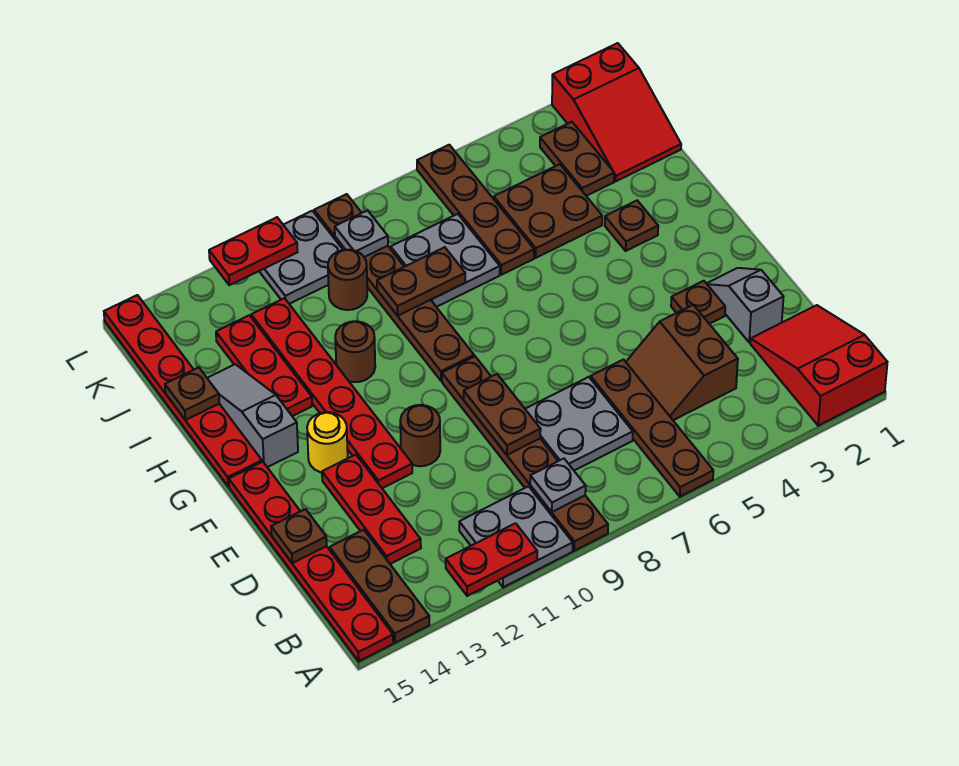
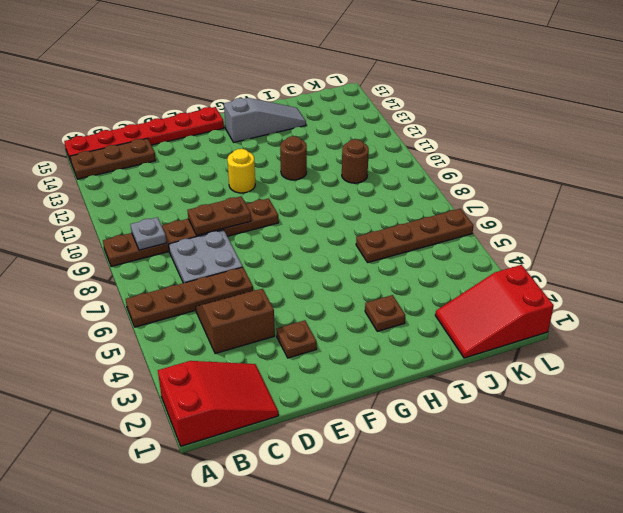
yellow 1x1 round brick [227,149,255,193] -> yellow 1x1 round brick moved to [307,412,348,473]
none -> grey 2x2 plate [459,486,573,587]
none -> red 1x3 plate [322,455,421,564]
none -> grey 1x2 slope [706,268,783,342]
none -> brown 1x1 round brick [400,405,440,466]

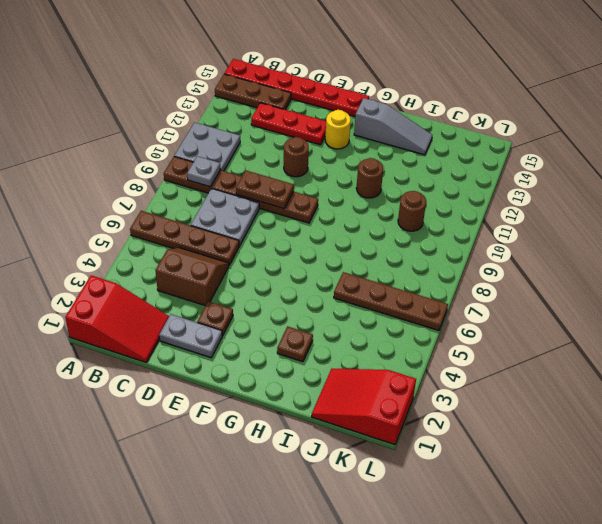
grey 1x2 plate [159,314,222,358] -> grey 1x2 slope [706,268,783,342]
none -> red 1x6 plate [251,298,412,488]
none -> brown 1x6 plate [314,194,474,381]
none -> red 1x6 plate [104,295,262,487]
none -> red 1x3 plate [216,315,312,416]

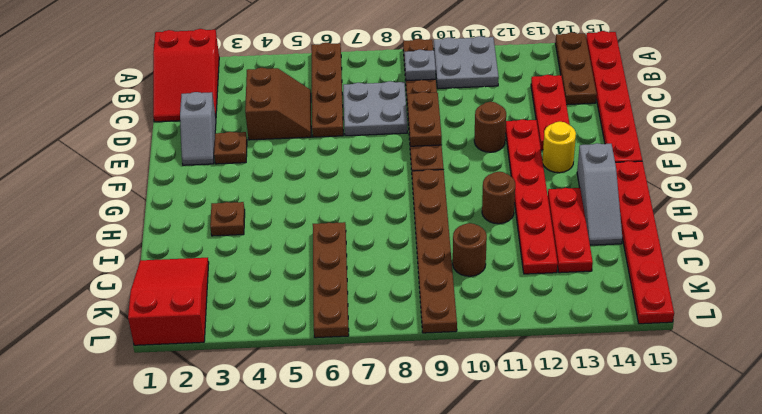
none -> brown 2x2 plate [494,164,602,258]
none -> grey 2x2 plate [391,214,500,307]
none -> brown 1x2 plate [540,122,614,196]
none -> grey 2x2 plate [259,211,343,304]

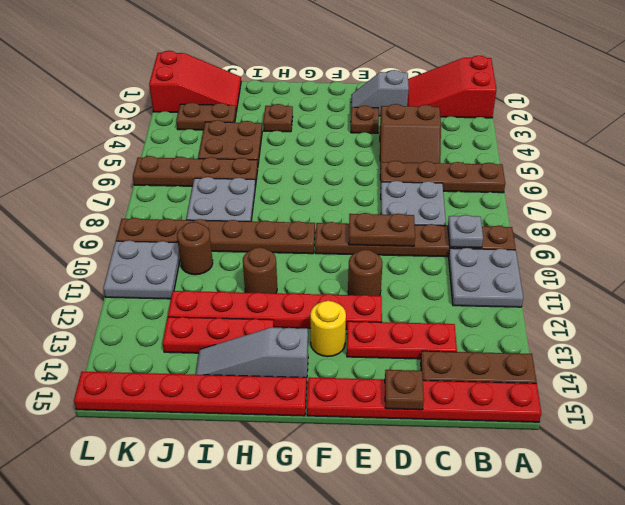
none -> red 1x2 plate [446,523,537,596]
none -> brown 1x2 plate [377,247,465,316]
none -> brown 1x1 plate [165,367,219,420]
none -> grey 1x1 plate [335,211,388,257]

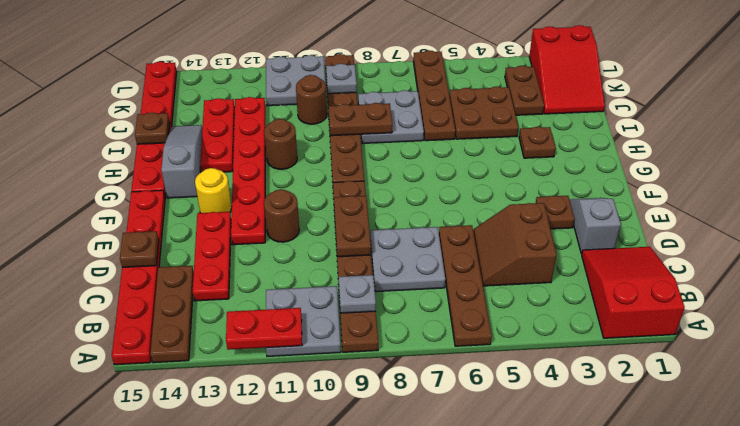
none -> red 1x2 plate [209,217,298,285]

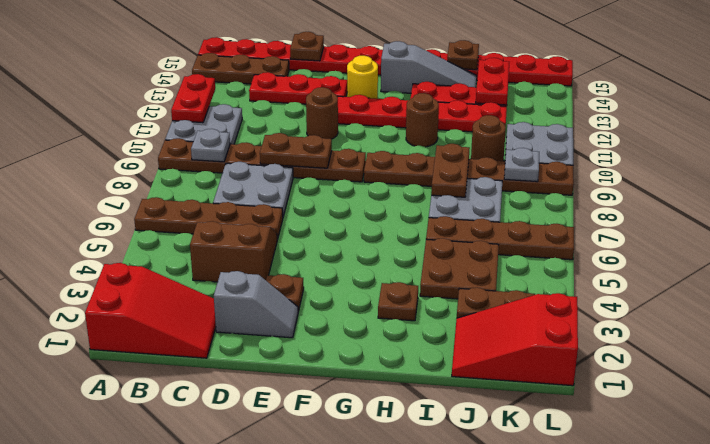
red 1x2 plate [476,58,509,105] -> red 1x2 plate moved to [209,217,298,285]

